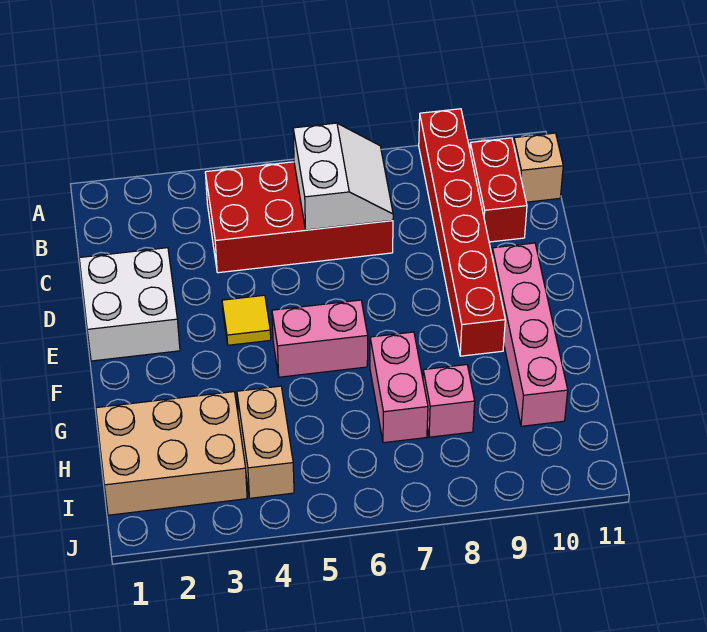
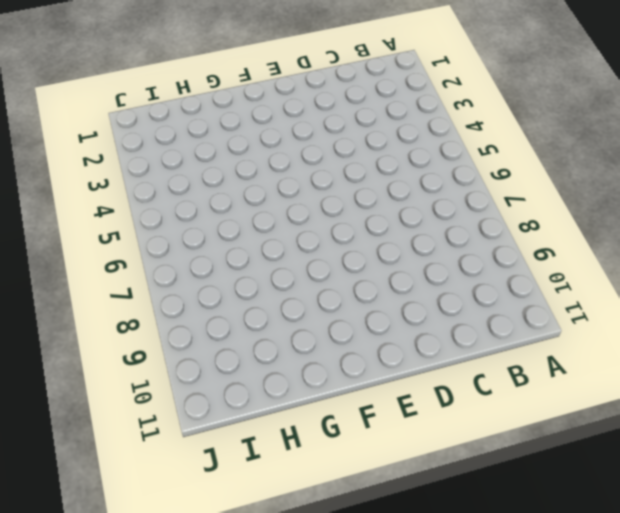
none -> red 1x6 brick [419,109,505,356]
none -> red 2x4 brick [205,162,393,273]
none -> red 1x2 brick [470,138,527,242]

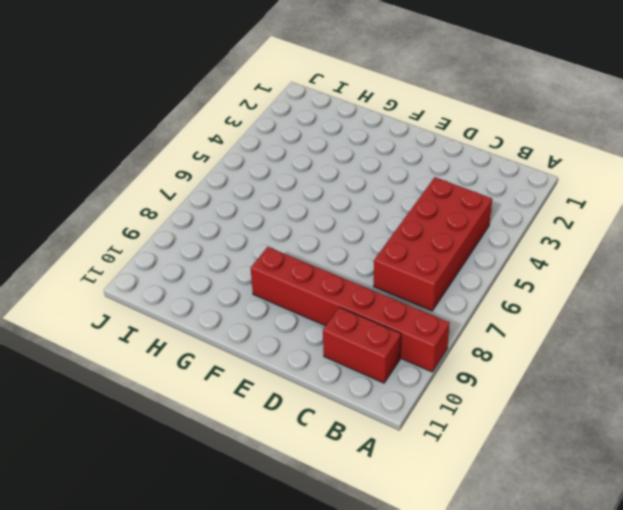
none -> tan 1x1 brick [514,133,563,202]
none -> white 2x2 brick [79,248,180,361]
none -> yellow 1x1 tile [222,295,271,345]

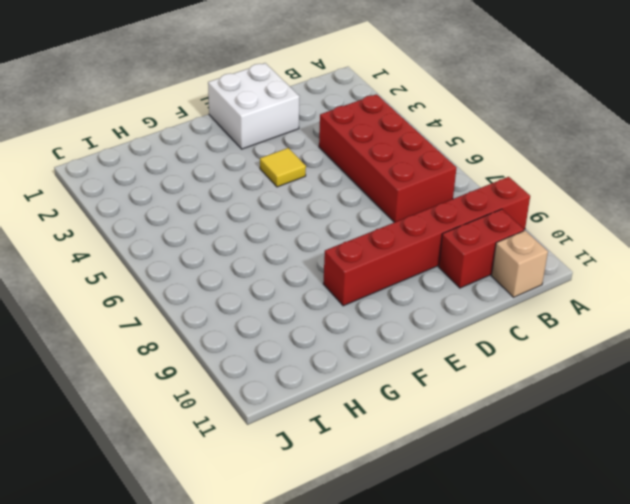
none -> pink 1x4 brick [492,243,568,426]
none -> pink 1x2 brick [272,300,368,377]
none -> pink 1x2 brick [370,332,428,443]

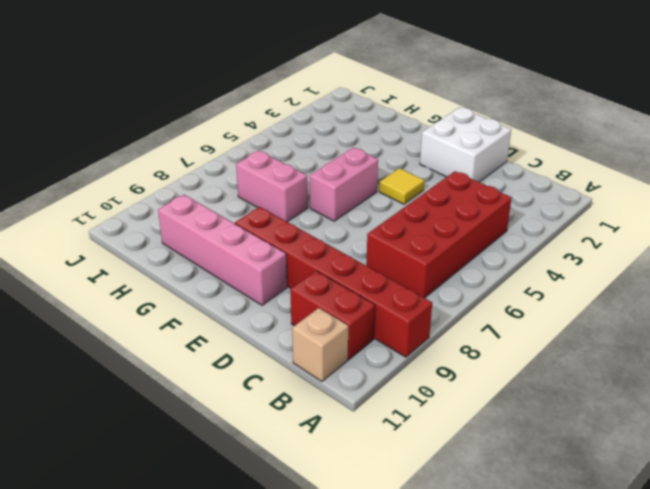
none -> tan 2x3 brick [96,392,247,515]
none -> tan 1x2 brick [237,386,294,498]
none -> pink 1x1 brick [423,365,475,437]

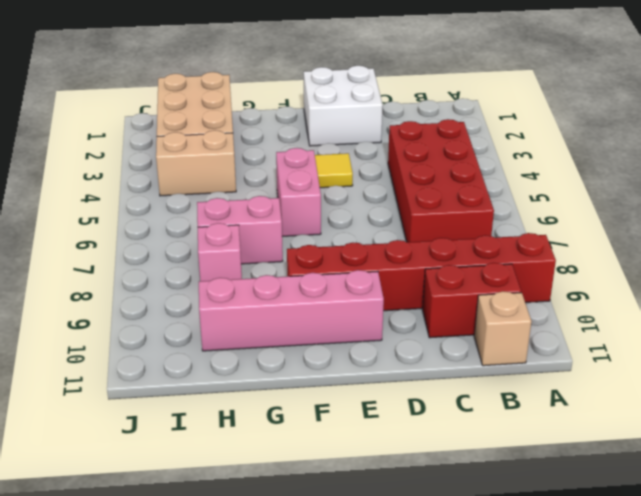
none -> white 2x2 slope [293,123,393,230]

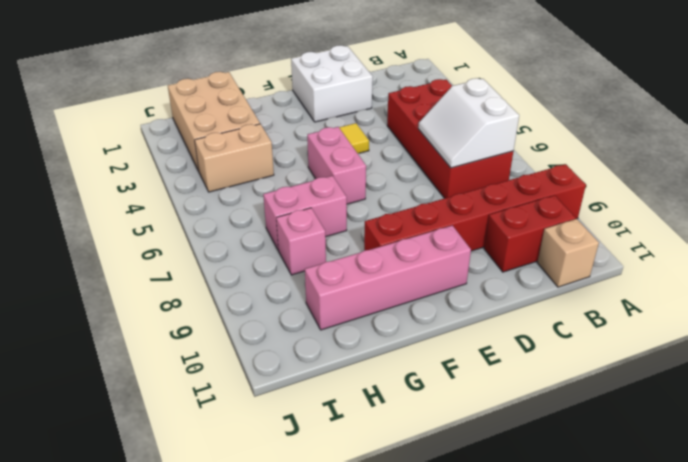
white 2x2 slope [418,78,519,168] -> white 2x2 slope turned to [293,123,393,230]

